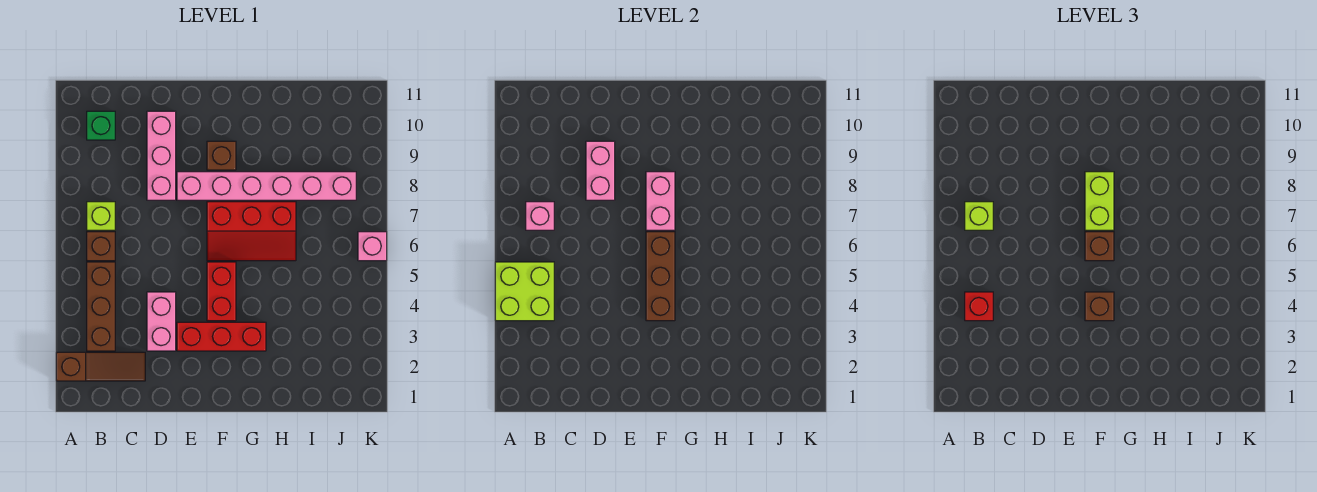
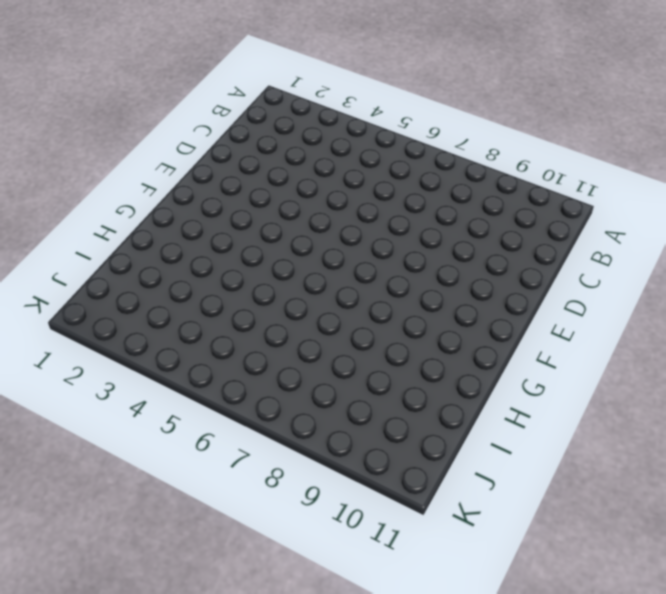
none -> brown 1x3 slope [56,352,145,381]
none -> brown 1x3 brick [87,262,115,351]
none -> brown 1x1 brick [87,232,115,261]

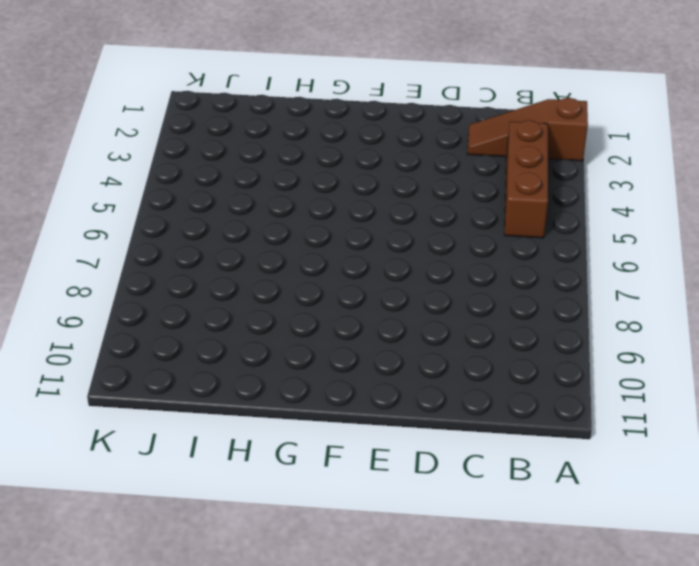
none -> brown 1x1 brick [87,232,115,261]
none -> lime 1x1 brick [87,202,115,230]
none -> green 1x1 brick [87,111,115,140]

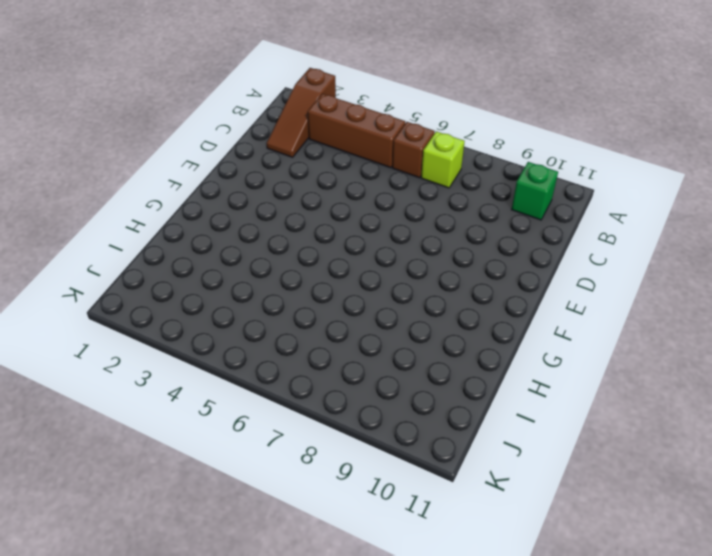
none -> pink 1x2 brick [147,292,176,351]
none -> pink 1x3 brick [147,111,176,200]
none -> red 1x3 brick [177,322,266,351]

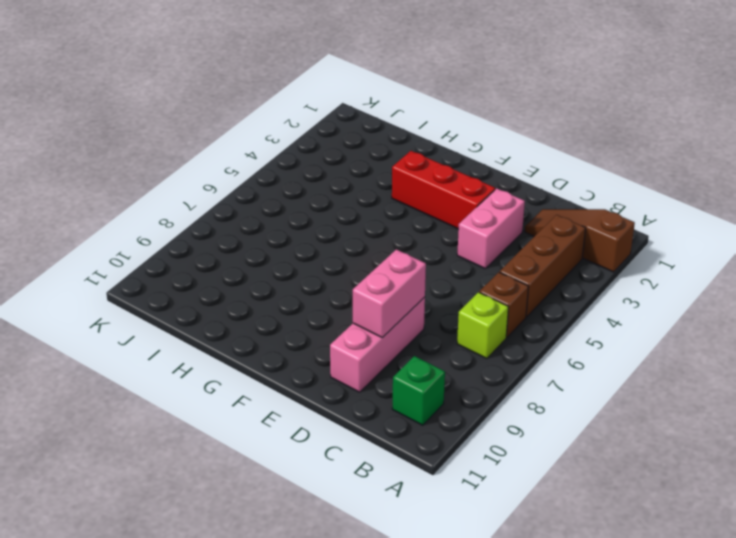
none -> pink 1x6 brick [177,172,356,200]
none -> red 1x2 brick [207,262,236,321]
none -> red 2x3 slope [207,202,296,261]

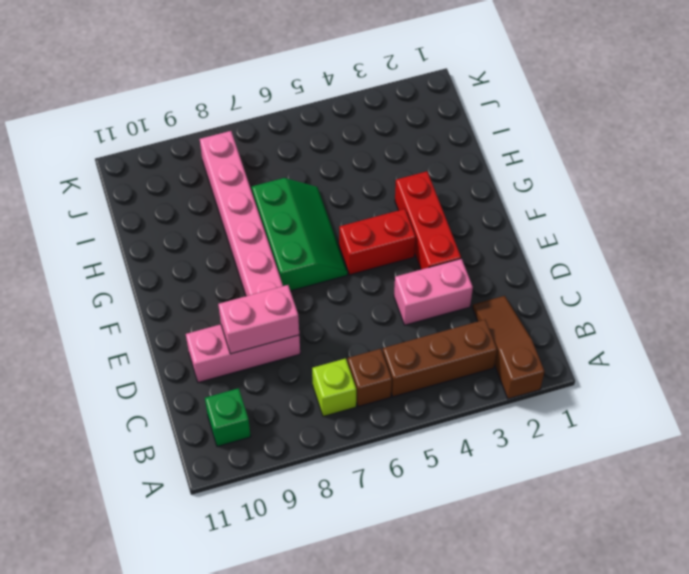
green 2x3 slope [252,178,348,291] -> red 2x3 slope [207,202,296,261]
none -> brown 1x1 brick [207,141,236,170]
none -> pink 1x1 brick [358,232,387,261]
none -> lime 2x2 brick [495,262,554,321]

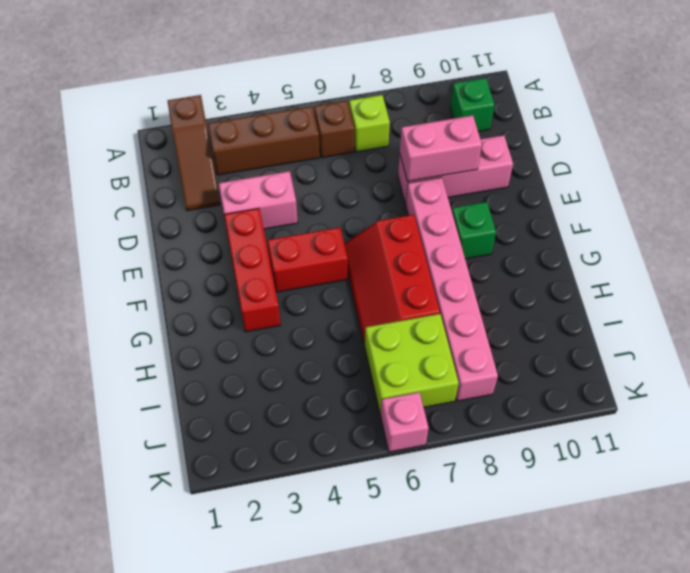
green 1x1 brick [452,202,496,259] -> brown 1x1 brick [207,141,236,170]
lime 2x2 brick [365,314,459,415] -> lime 2x2 brick moved to [495,262,554,321]
none -> pink 1x1 brick [526,202,554,230]
none -> brown 1x3 brick [646,232,675,321]
none -> pink 1x2 brick [646,172,675,230]

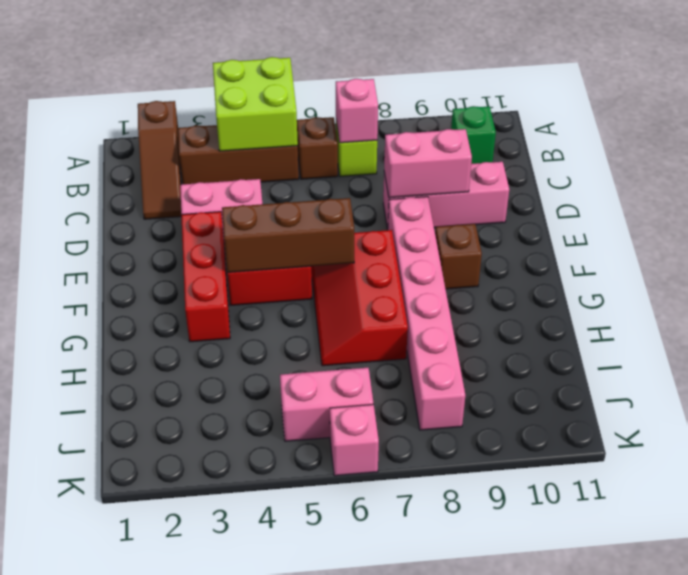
pink 1x2 brick [280,368,373,441] -> pink 1x2 brick moved to [646,172,675,230]
none -> red 1x1 brick [965,292,993,321]
none -> lime 1x1 brick [965,202,993,230]
none -> brown 1x1 brick [1085,292,1114,321]

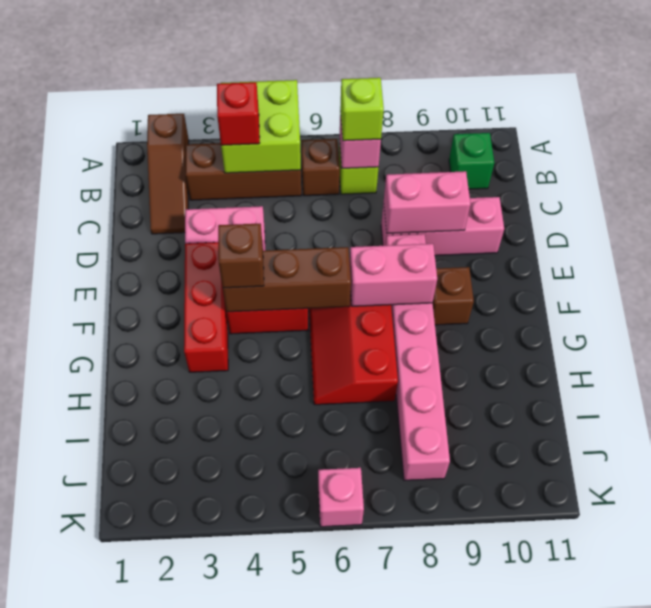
none -> brown 1x1 brick [1085,232,1114,261]
none -> lime 1x2 brick [1085,172,1114,230]

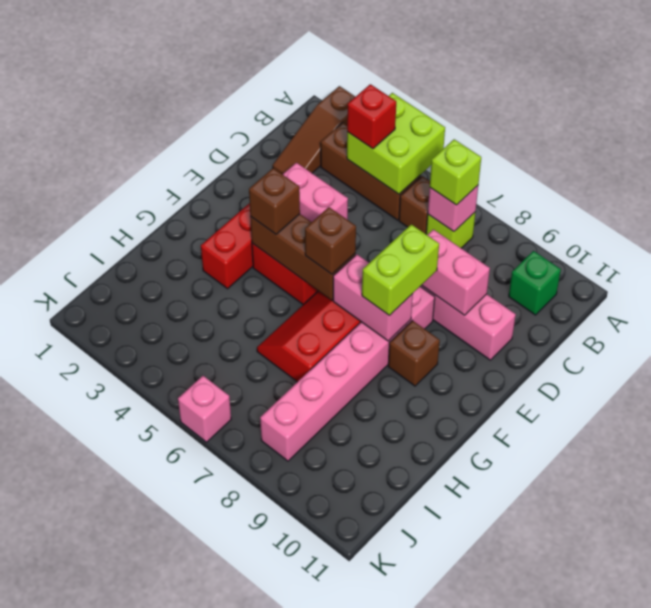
lime 1x2 brick [362,224,439,316] -> lime 1x2 brick turned to [1085,172,1114,230]

